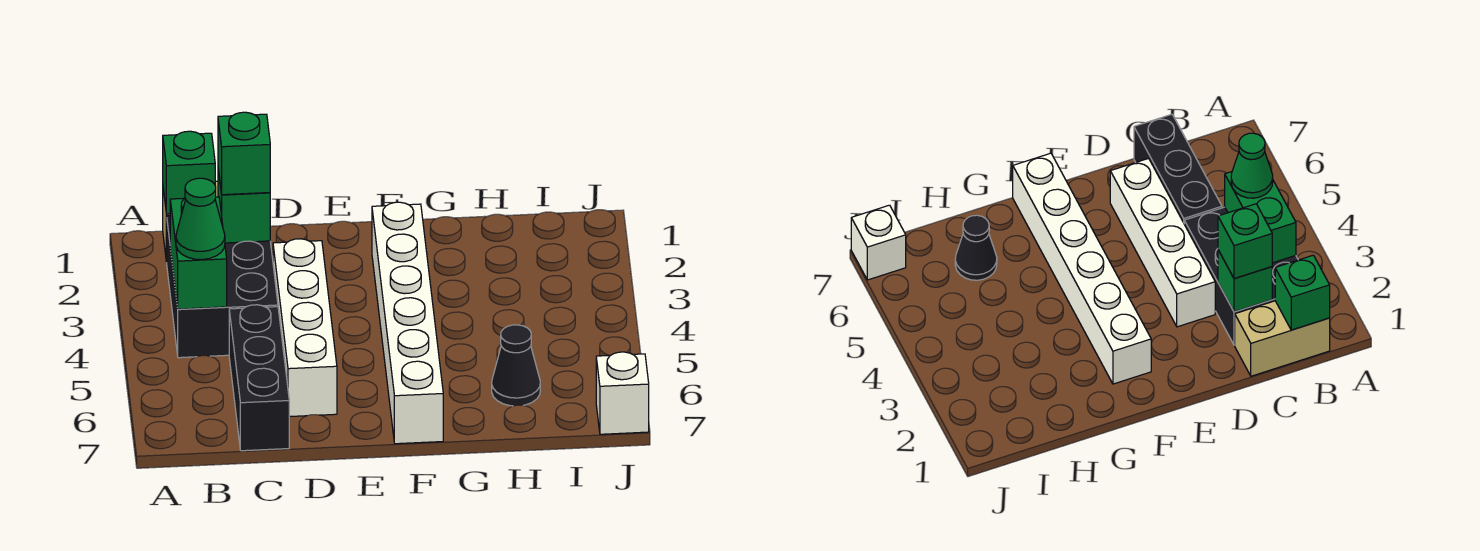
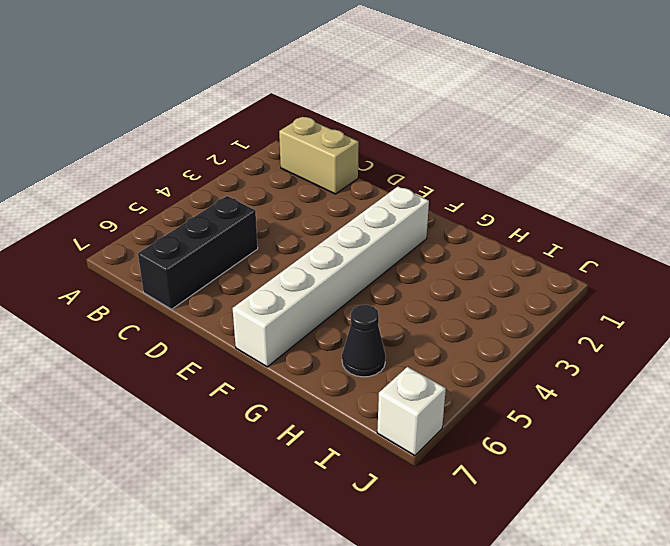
none -> black 2x3 brick [167,216,278,358]
none -> white 1x4 brick [273,239,337,417]
none -> green 1x1 brick [163,131,215,214]

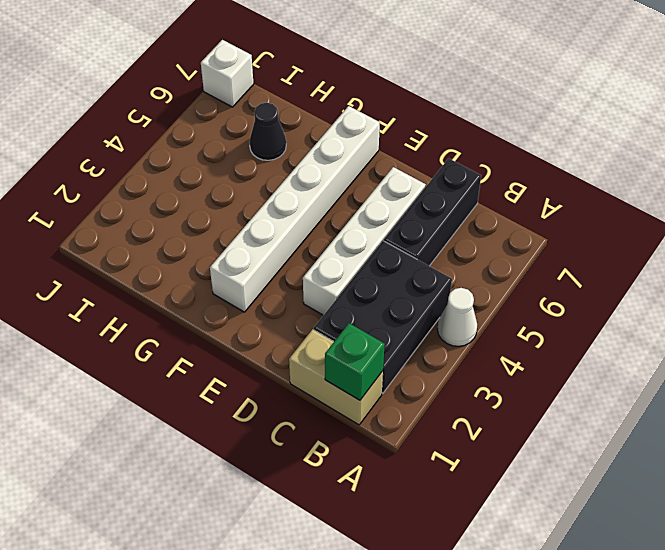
white 1x1 cone [437,288,477,346] -> none
none -> green 1x2 brick [170,197,227,309]
none -> green 1x1 brick [218,169,270,243]
none -> green 1x1 cone [176,178,225,260]

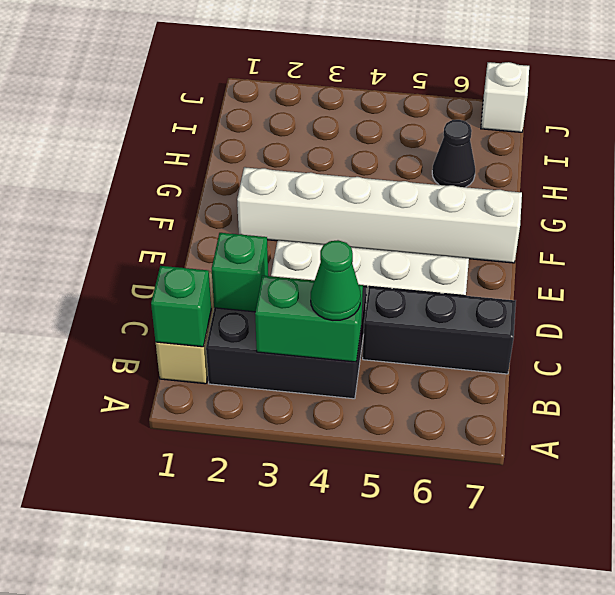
none -> green 1x1 brick [218,112,270,195]

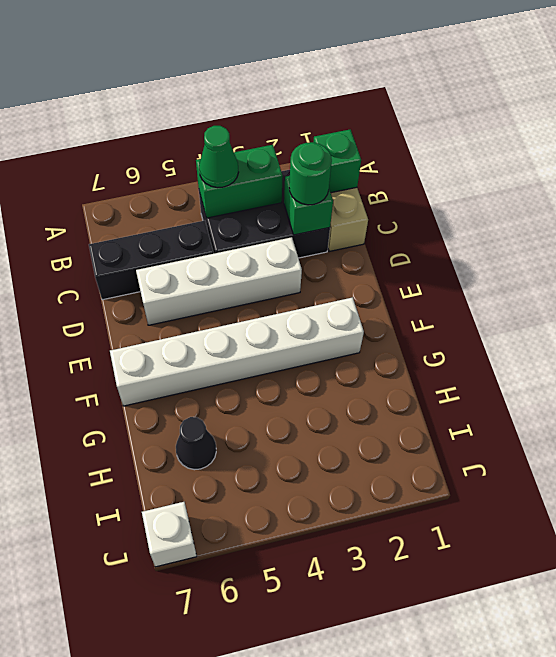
green 1x1 round brick [289,142,332,205] -> green 1x1 brick [218,112,270,195]

